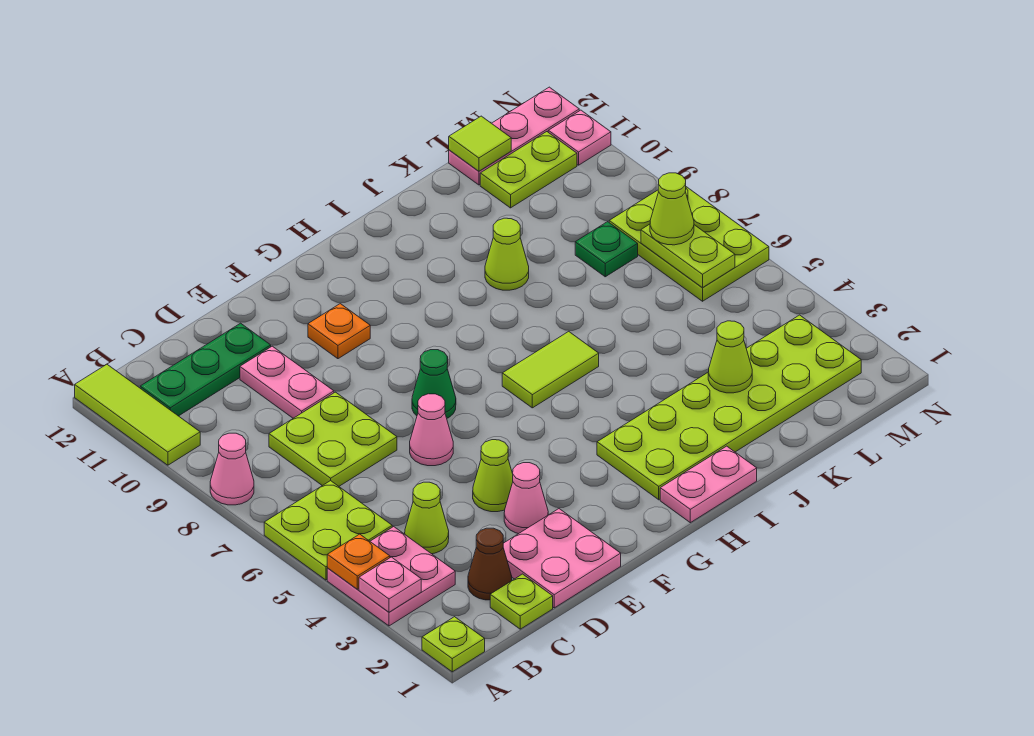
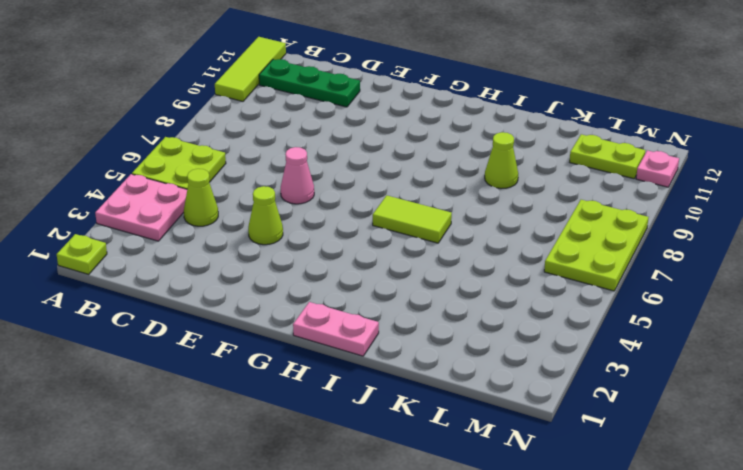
none -> pink 1x1 cone [210,433,254,505]
none -> lime 1x1 plate [490,574,553,629]
none -> brown 1x1 cone [468,528,512,600]
none -> lime 2x2 plate [269,392,397,486]

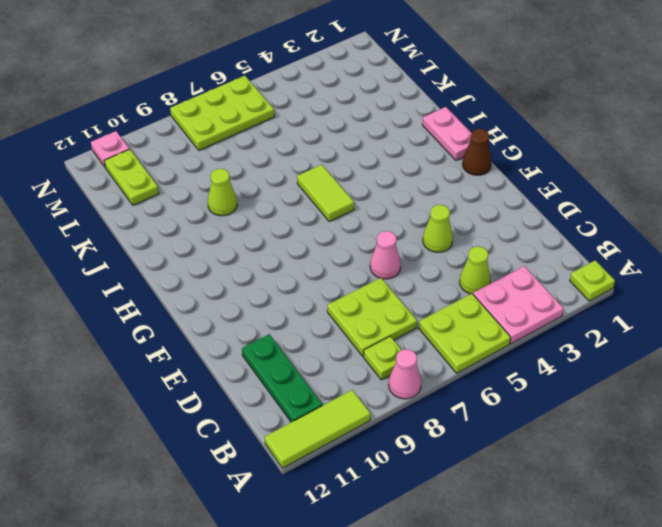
lime 1x1 plate [364,336,401,380] -> lime 1x1 plate moved to [490,574,553,629]
brown 1x1 cone [462,129,492,175] -> brown 1x1 cone moved to [468,528,512,600]
none -> pink 2x2 plate [503,509,621,608]
none -> pink 1x2 plate [240,346,334,418]
none -> pink 1x1 cone [504,463,548,534]
none -> green 1x1 cone [412,350,456,418]

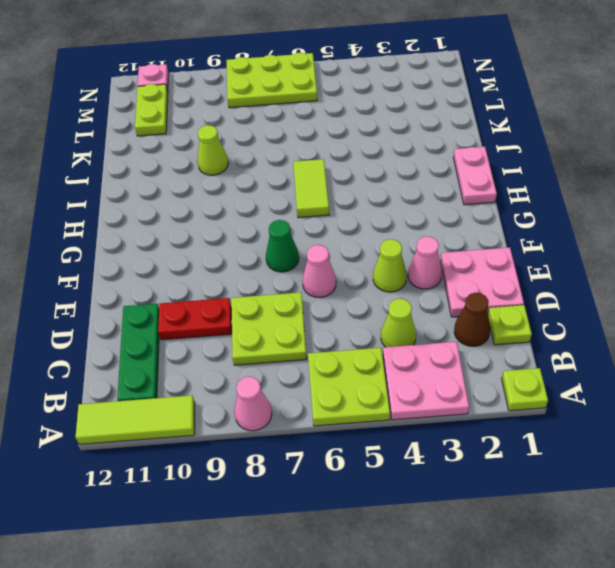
red 1x2 plate [158,298,232,340] -> pink 1x2 plate [240,346,334,418]
none -> orange 1x1 plate [308,304,370,359]
none -> lime 2x6 plate [597,315,861,500]
none -> green 1x1 plate [575,222,638,277]
none -> pink 1x3 plate [449,87,579,185]

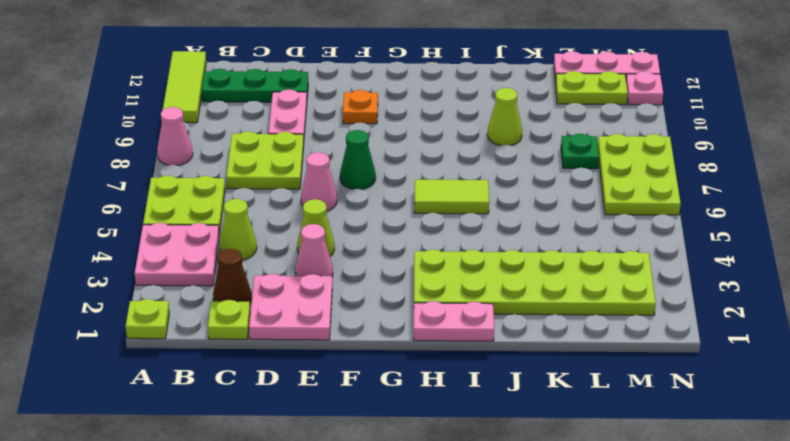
none -> pink 1x1 plate [359,557,421,612]
none -> orange 1x1 plate [327,534,390,589]
none -> lime 1x1 cone [708,321,752,393]
none -> lime 1x1 tile [449,116,511,171]

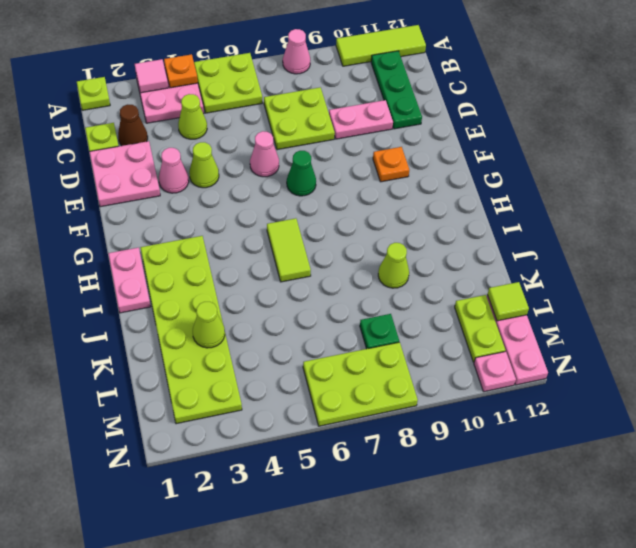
pink 1x1 tile [135,59,168,93] -> pink 1x1 plate [359,557,421,612]
none -> lime 1x2 plate [641,224,735,288]
none -> lime 1x1 cone [650,173,694,245]

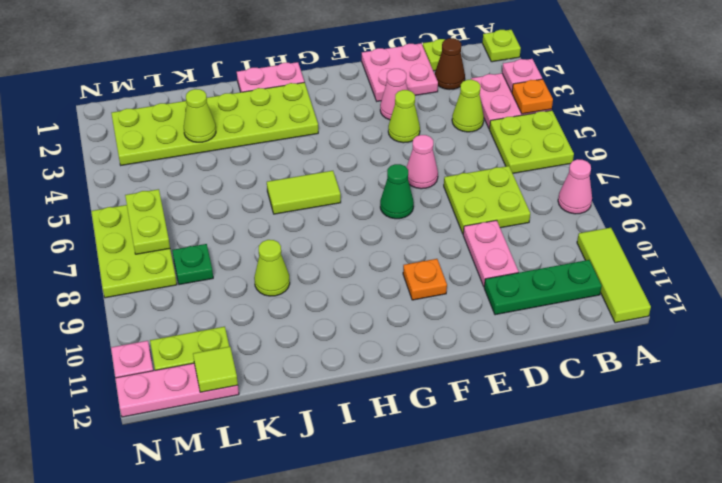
none -> lime 1x1 cone [650,173,694,245]

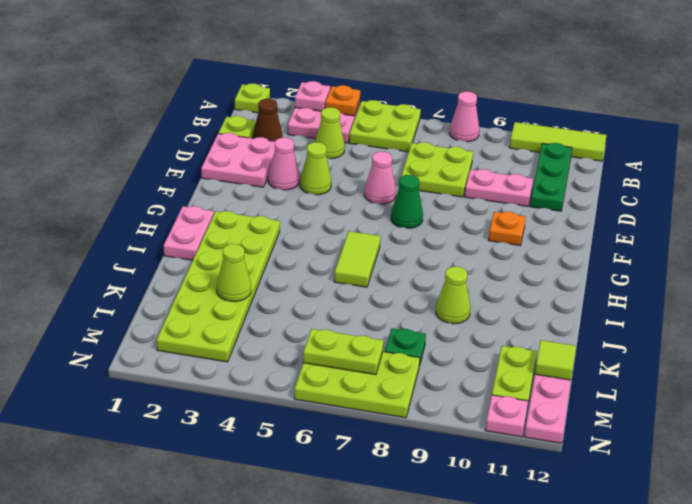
none -> lime 1x1 cone [650,173,694,245]

